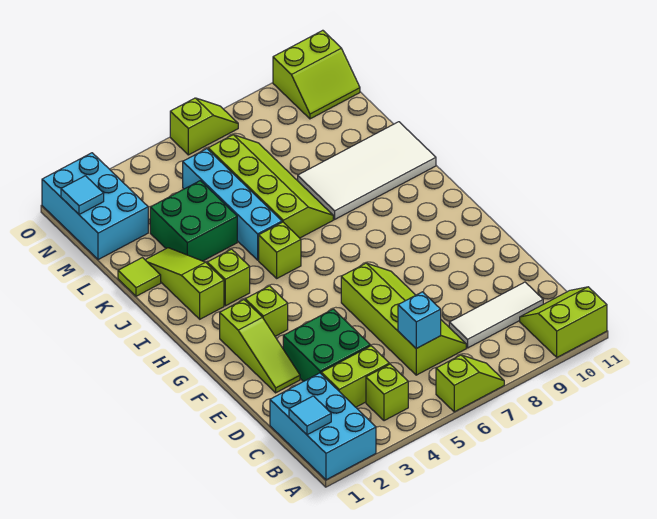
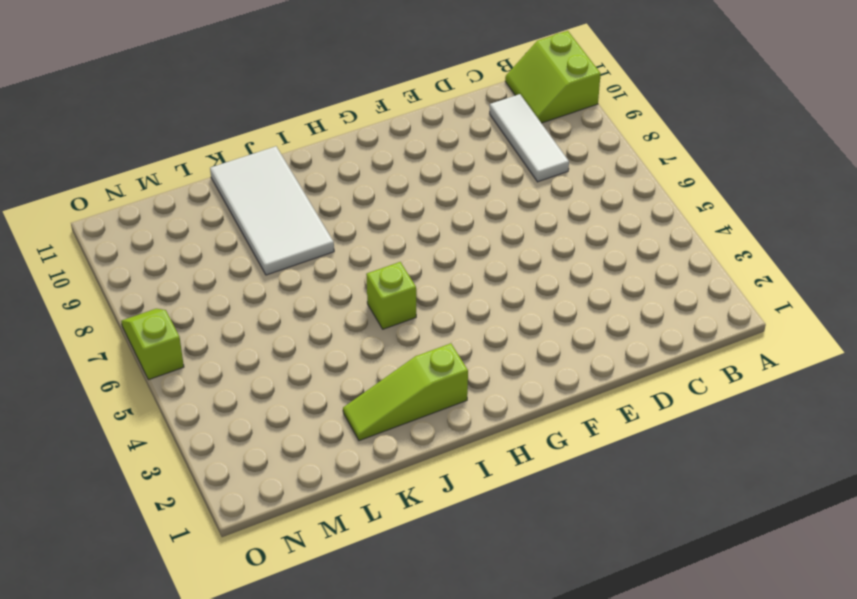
none -> cyan 2x3 brick [270,373,376,480]
none -> lime 1x2 slope [436,355,504,412]
none -> lime 1x1 brick [366,364,408,421]

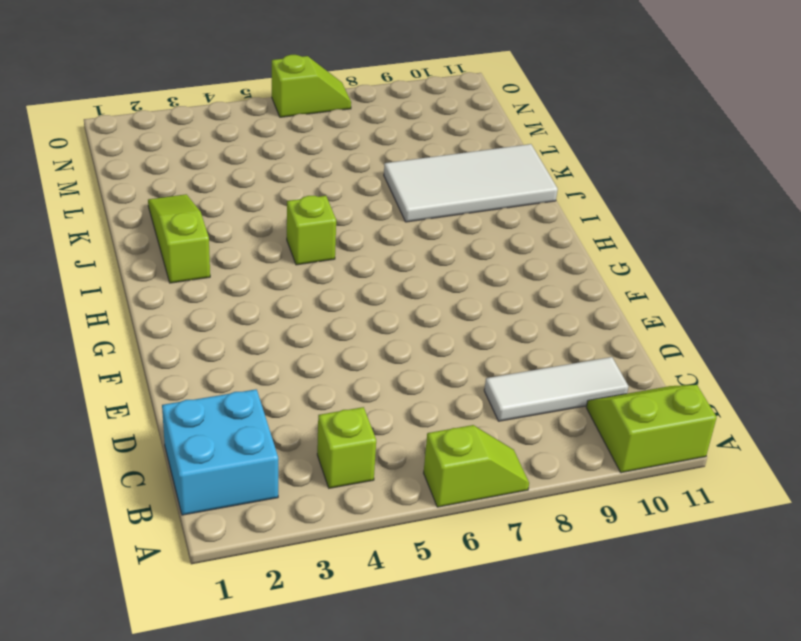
cyan 2x2 brick [162,389,278,515] -> cyan 2x3 brick [270,373,376,480]
none -> lime 1x2 brick [321,346,389,407]
none -> lime 2x4 slope [341,263,466,375]
none -> green 2x2 brick [283,309,370,382]

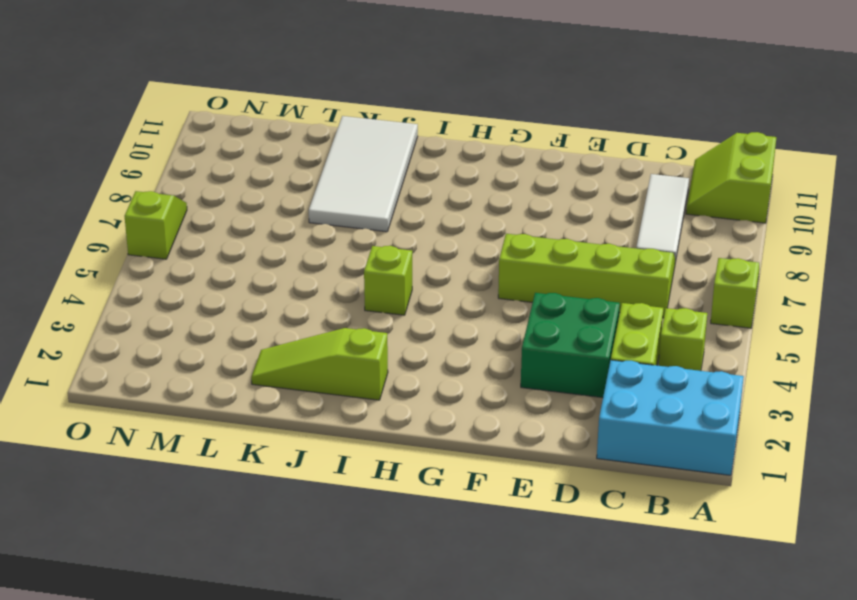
none -> lime 1x3 slope [220,300,300,393]
none -> lime 1x1 brick [245,286,288,336]
none -> lime 1x1 brick [207,249,250,306]

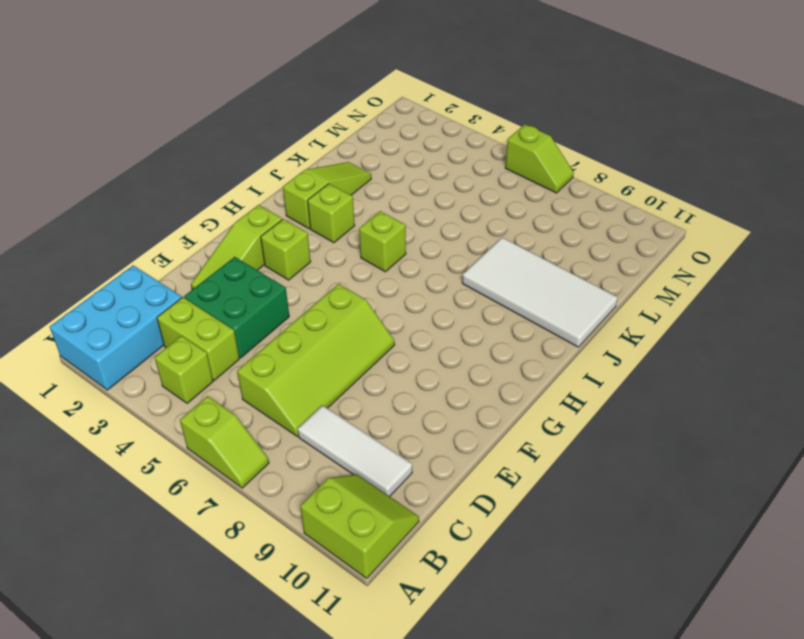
none -> cyan 1x4 brick [183,149,282,260]
none -> lime 2x4 slope [208,135,333,238]
none -> lime 1x1 tile [118,258,161,296]

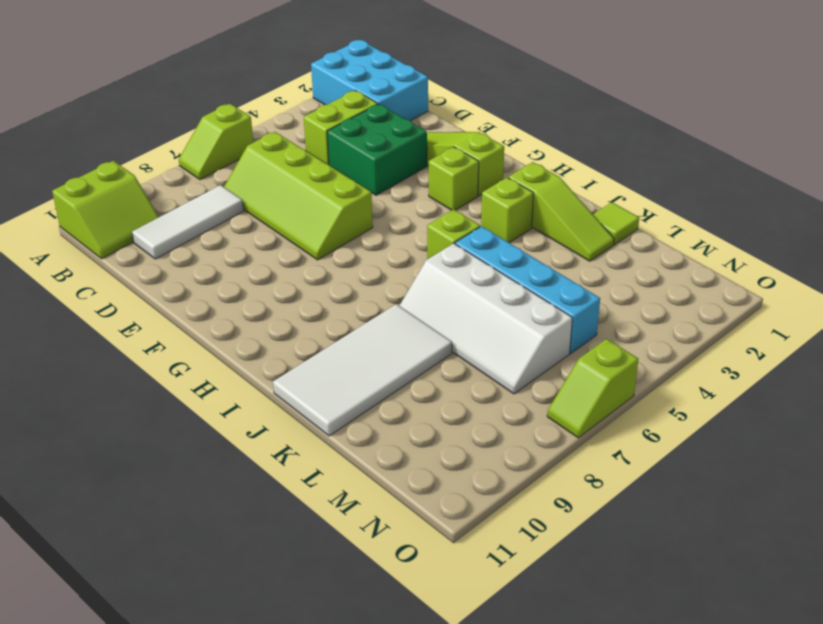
white 2x4 slope [399,243,572,394] -> lime 2x4 slope [208,135,333,238]
none -> lime 1x1 brick [366,364,408,421]
none -> green 2x2 brick [150,181,237,261]
none -> cyan 2x3 brick [42,153,148,260]

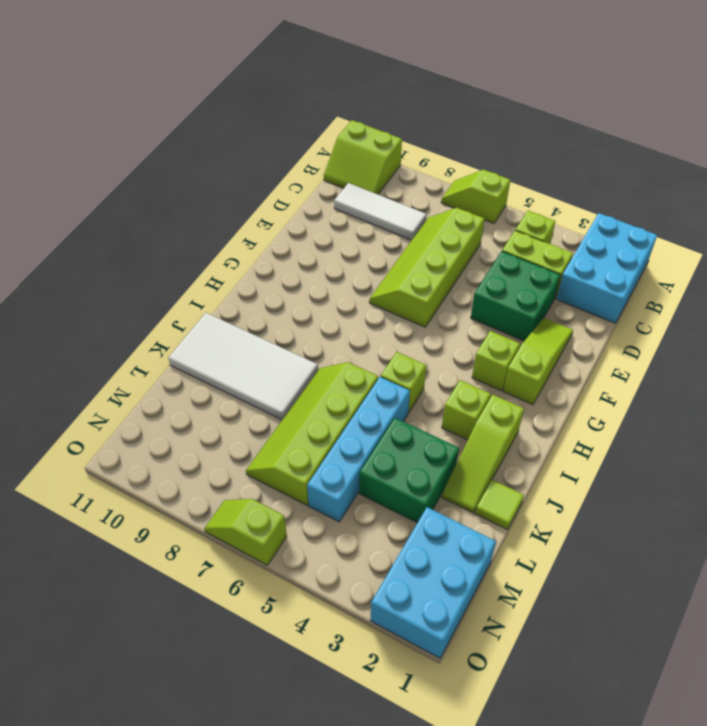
none -> lime 2x2 slope [273,30,360,119]
none -> cyan 1x1 tile [289,396,331,435]
none -> cyan 1x1 brick [398,292,441,348]

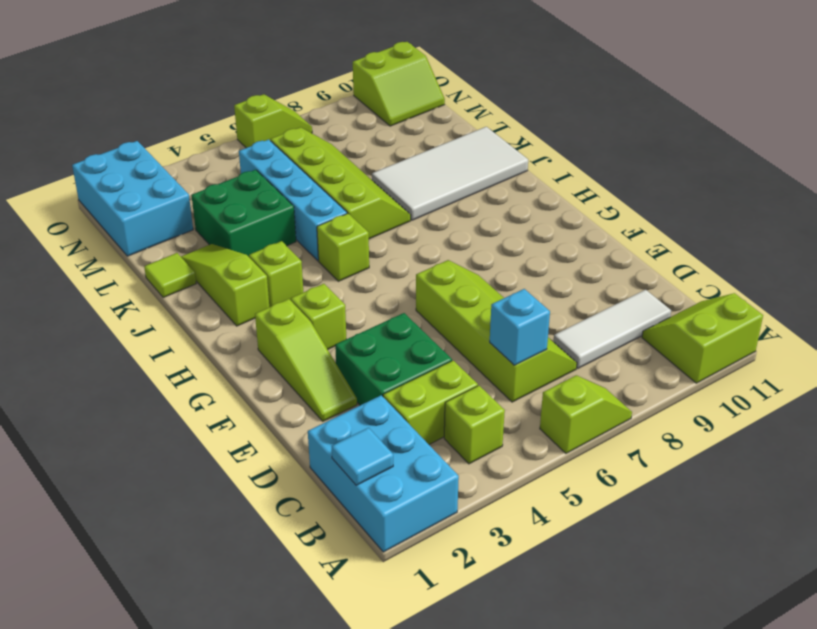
none -> cyan 1x1 tile [61,176,104,214]

